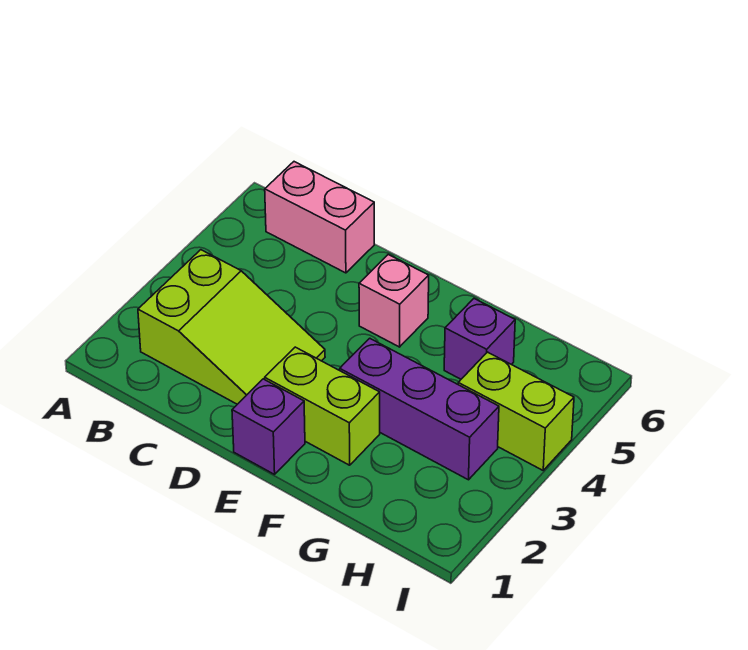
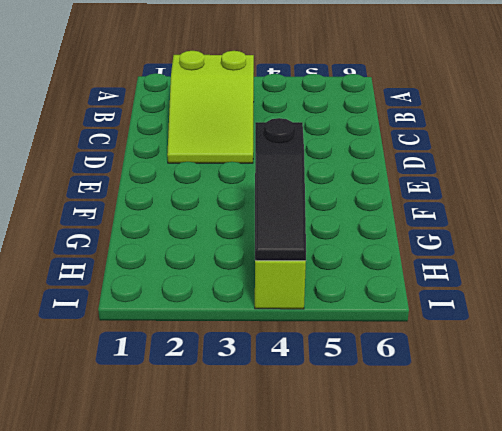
black 1x3 slope [255,118,306,261] -> none
none -> pink 1x2 brick [265,162,374,273]
none -> purple 1x1 brick [232,379,305,474]

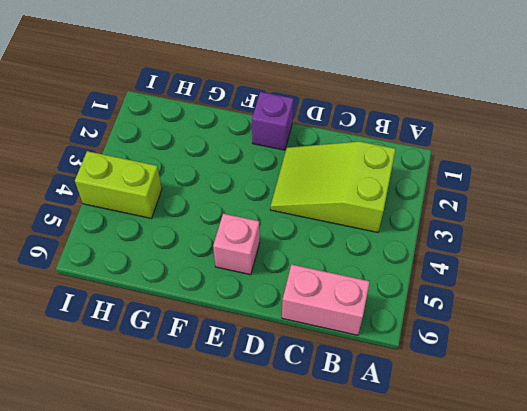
none -> lime 1x2 brick [265,347,380,465]
none -> purple 1x3 brick [340,338,499,480]

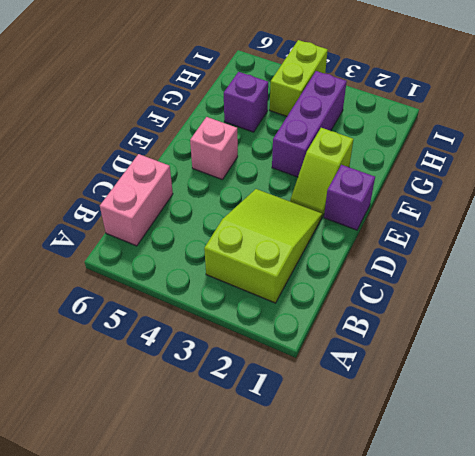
lime 1x2 slope [290,128,353,217] -> lime 1x2 brick [265,347,380,465]

